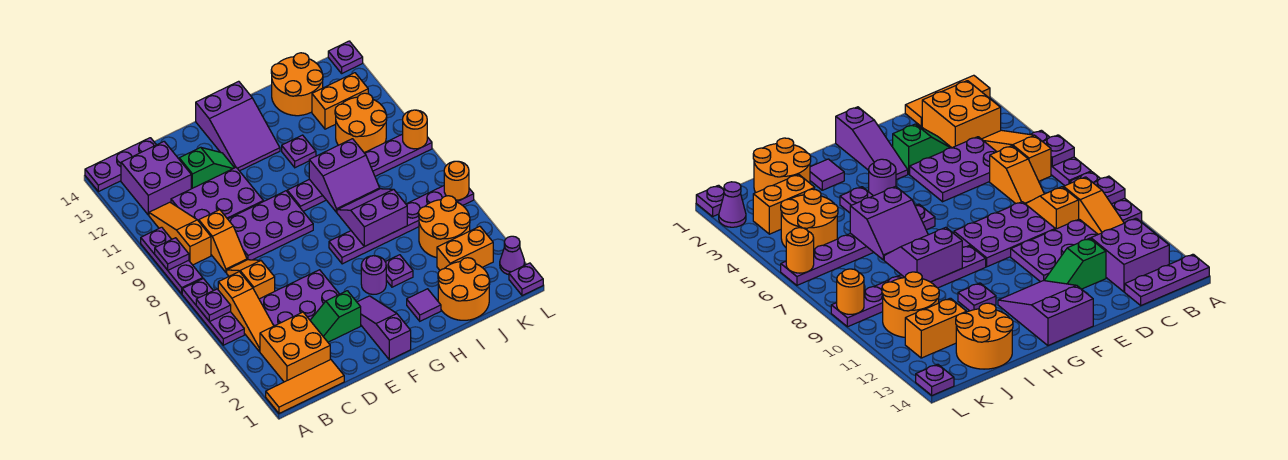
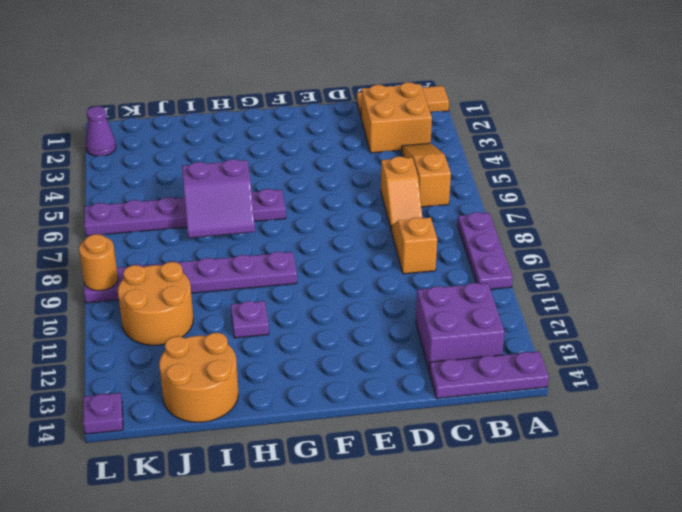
none -> purple 1x3 plate [182,279,244,345]
none -> orange 1x3 slope [149,202,211,265]
none -> purple 2x3 plate [259,270,339,326]
none -> purple 2x3 plate [171,168,263,221]

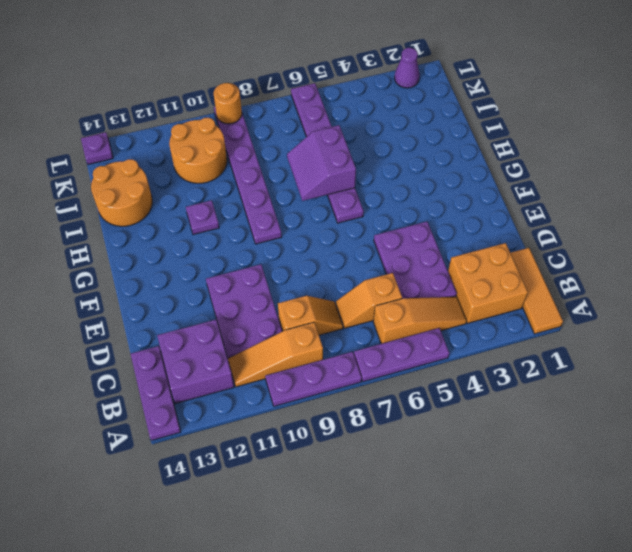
none -> green 1x2 slope [310,291,361,342]
none -> purple 2x3 plate [228,191,313,260]
none -> green 1x2 slope [179,147,234,189]
none -> purple 1x3 slope [357,296,411,360]

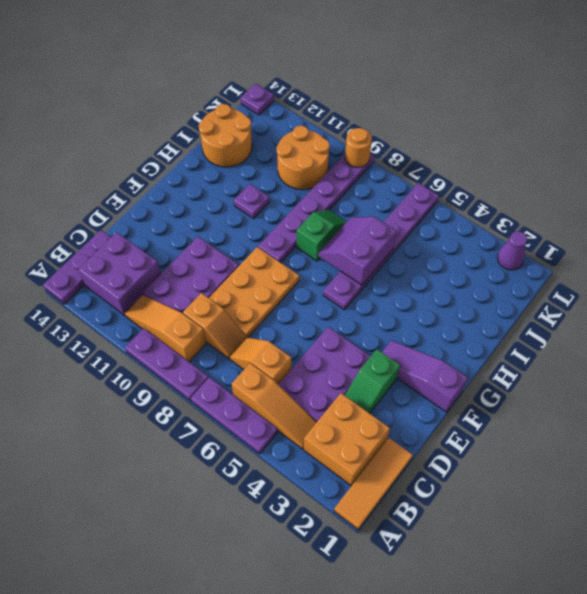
orange 2x3 plate [209,247,299,338] -> purple 2x3 plate [228,191,313,260]
green 1x2 slope [297,210,347,261] -> green 1x2 slope moved to [179,147,234,189]
none -> purple 2x3 slope [196,81,280,171]
none -> purple 1x1 round brick [361,256,386,294]
none -> purple 1x1 tile [407,289,441,321]
none -> purple 1x1 plate [386,255,413,287]

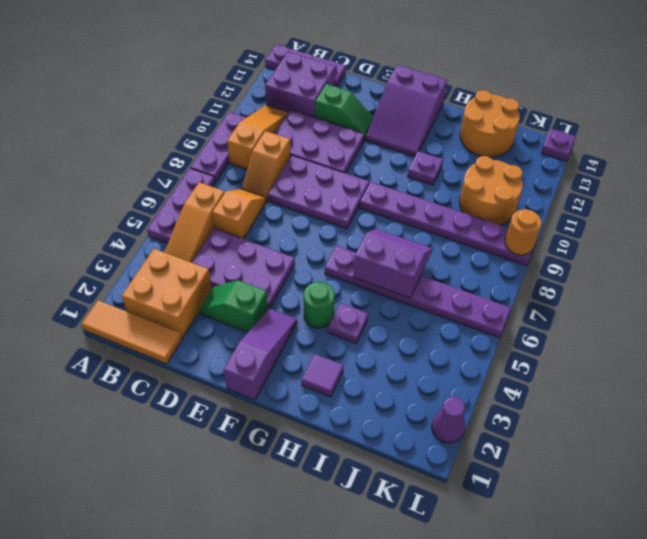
green 1x1 round brick [304,282,335,328] -> purple 1x1 round brick [361,256,386,294]
none -> orange 2x2 round brick [438,258,490,320]
none -> orange 1x2 brick [437,226,493,270]
none -> orange 2x2 round brick [418,196,470,258]
none -> orange 1x2 brick [312,73,368,129]

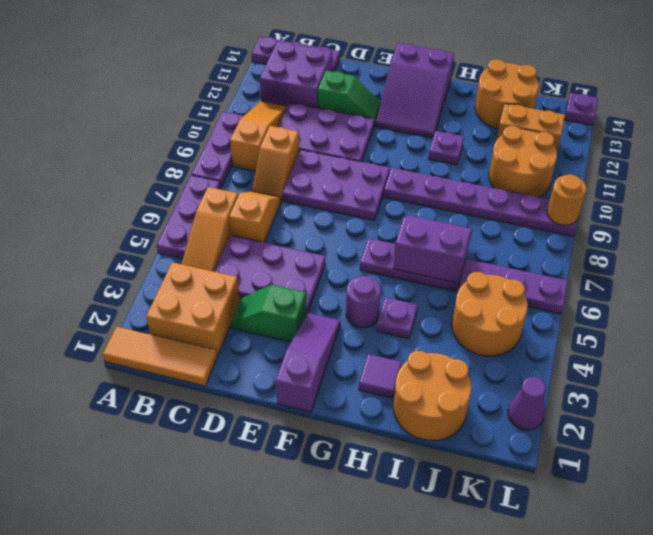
none -> orange 1x2 brick [437,226,493,270]
none -> purple 1x1 plate [509,263,543,296]
none -> purple 1x1 plate [196,289,231,322]
none -> purple 1x1 plate [155,238,189,270]

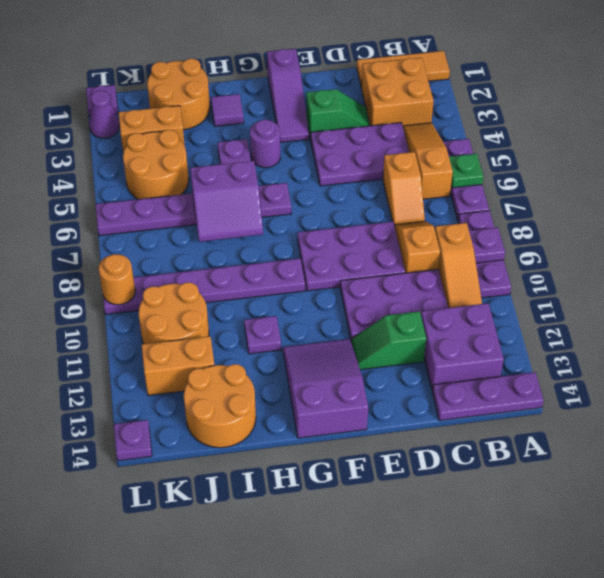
green 1x1 plate [449,154,483,188] -> purple 1x1 plate [196,289,231,322]
none -> purple 2x2 slope [309,139,380,212]
none -> orange 1x1 round brick [444,161,469,200]

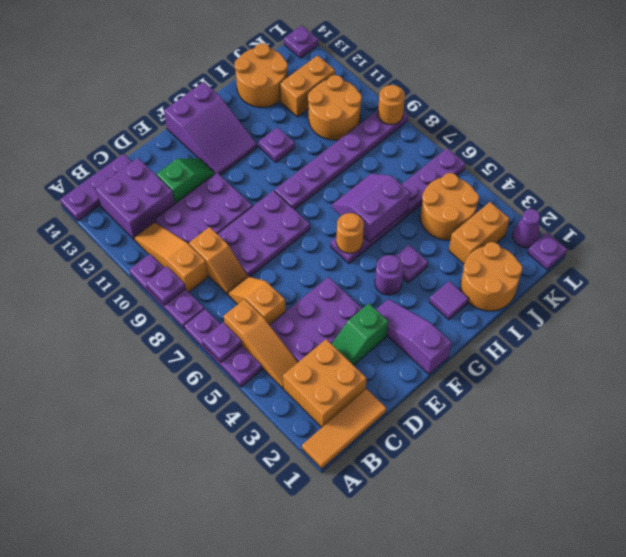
orange 1x1 round brick [336,213,364,253] -> orange 1x1 round brick moved to [444,161,469,200]
none -> purple 2x2 slope [309,139,380,212]

